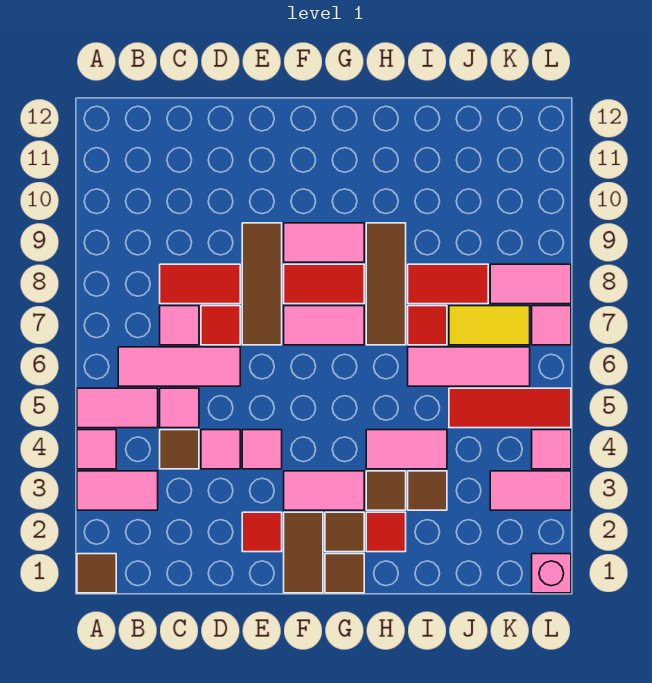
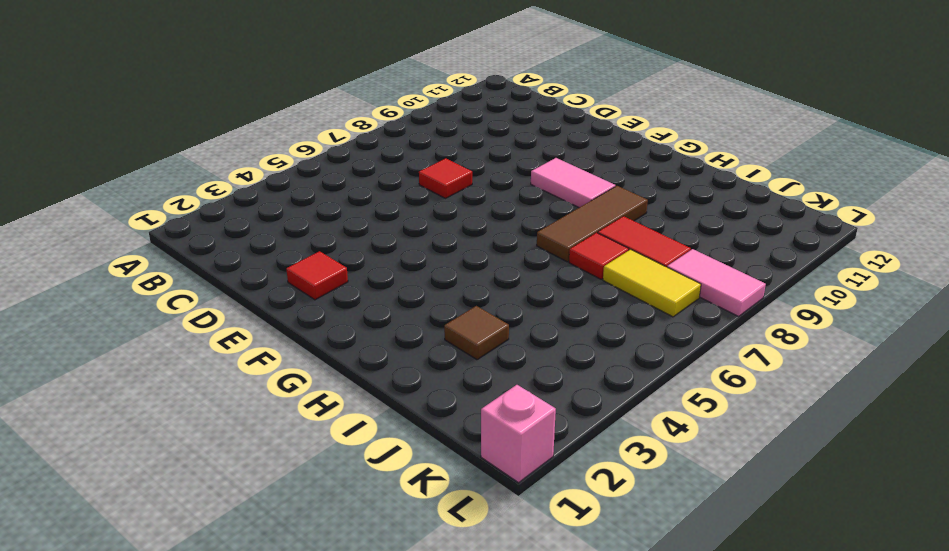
none -> brown 1x1 tile [77,554,116,593]
none -> pink 1x2 tile [77,471,158,510]
none -> pink 1x1 tile [77,430,116,469]
none -> pink 1x2 tile [77,388,158,428]

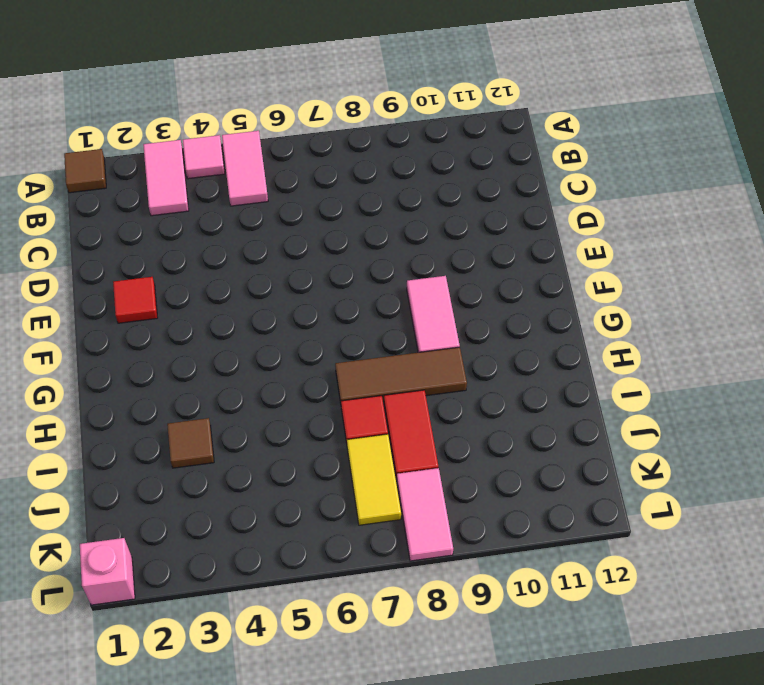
none -> pink 1x3 tile [118,347,240,386]
none -> brown 1x1 tile [160,430,199,469]
none -> pink 1x1 tile [160,388,199,428]
none -> pink 1x1 tile [160,306,199,345]

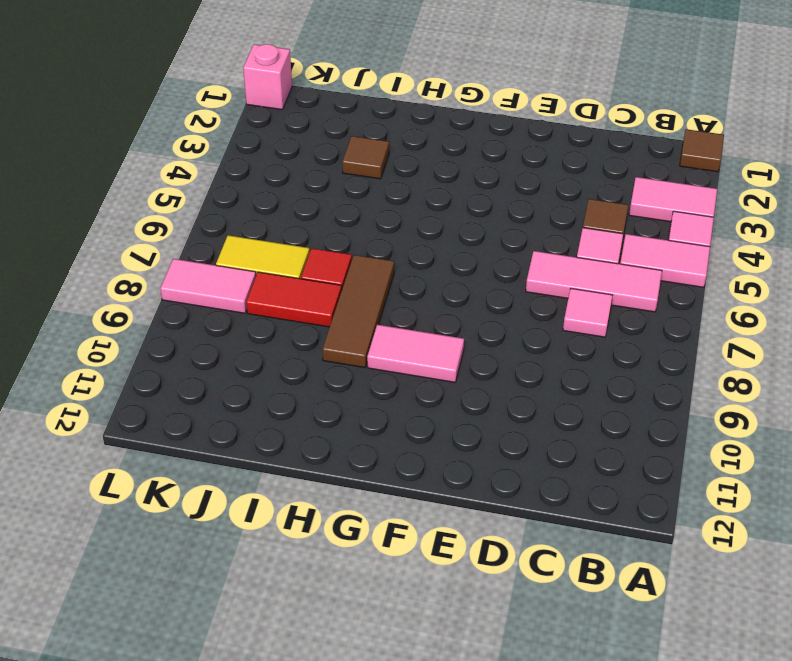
none -> red 1x2 tile [160,264,240,304]
none -> pink 1x1 tile [201,430,240,469]
none -> red 1x1 tile [201,306,240,345]
none -> red 1x1 tile [242,512,282,552]

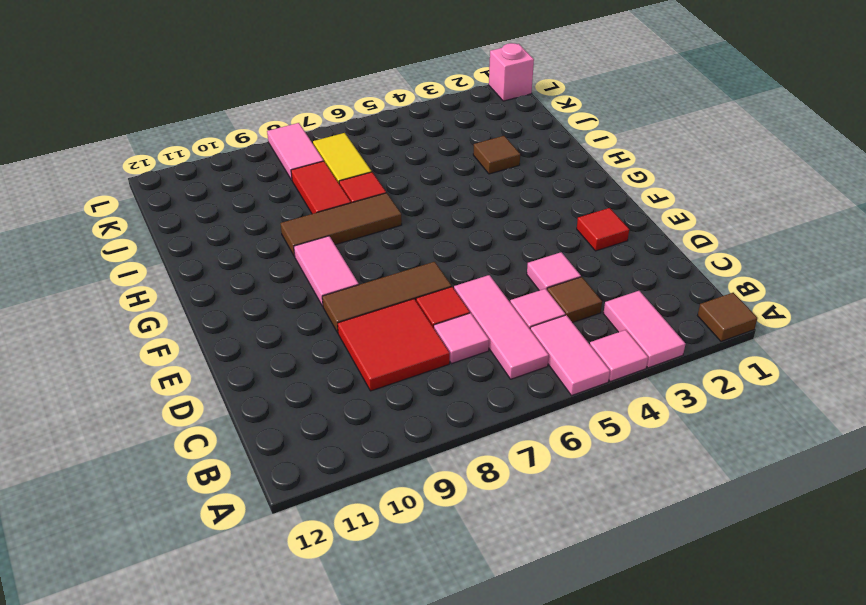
red 2x2 tile [338,299,450,391] -> red 1x2 tile [160,264,240,304]
none -> pink 1x1 tile [242,430,282,469]
none -> brown 1x2 tile [284,512,323,593]
none -> pink 1x2 tile [284,471,364,510]
none -> pink 1x2 tile [284,306,364,345]

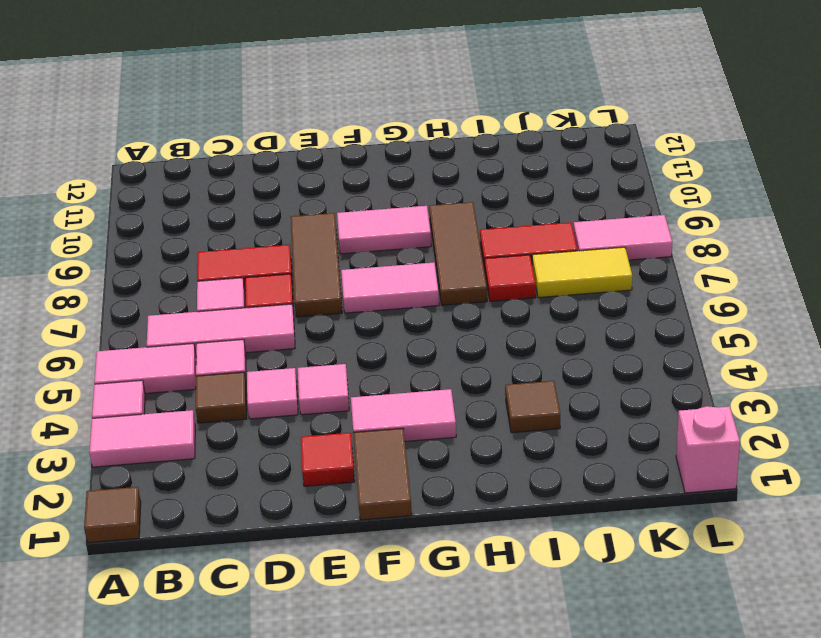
none -> red 1x2 tile [284,264,364,304]
none -> brown 1x1 tile [325,554,364,593]
none -> brown 1x1 tile [325,512,364,552]
none -> red 1x1 tile [366,512,406,552]

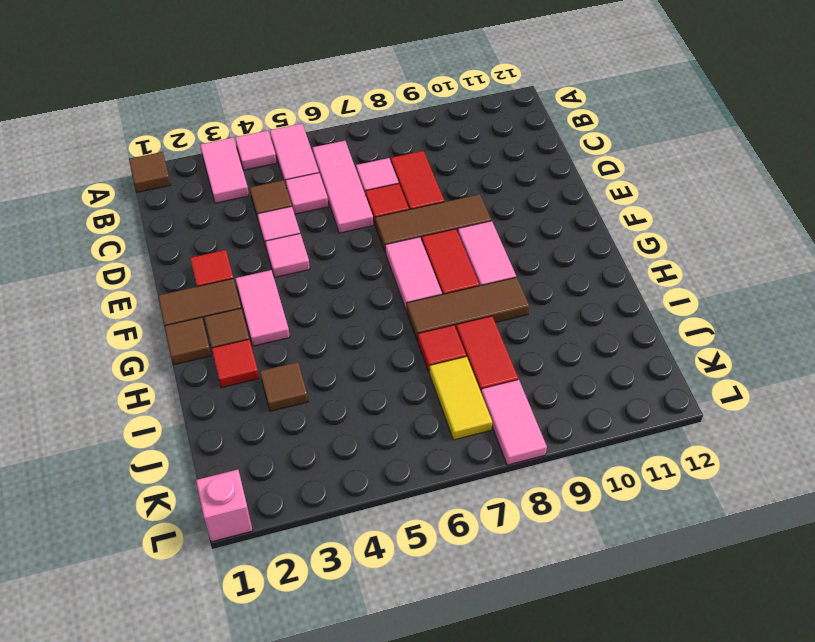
none -> brown 1x1 tile [366,471,406,510]
none -> pink 1x2 tile [366,430,447,469]
none -> pink 1x3 tile [408,347,530,386]
none -> red 1x3 tile [449,388,571,428]

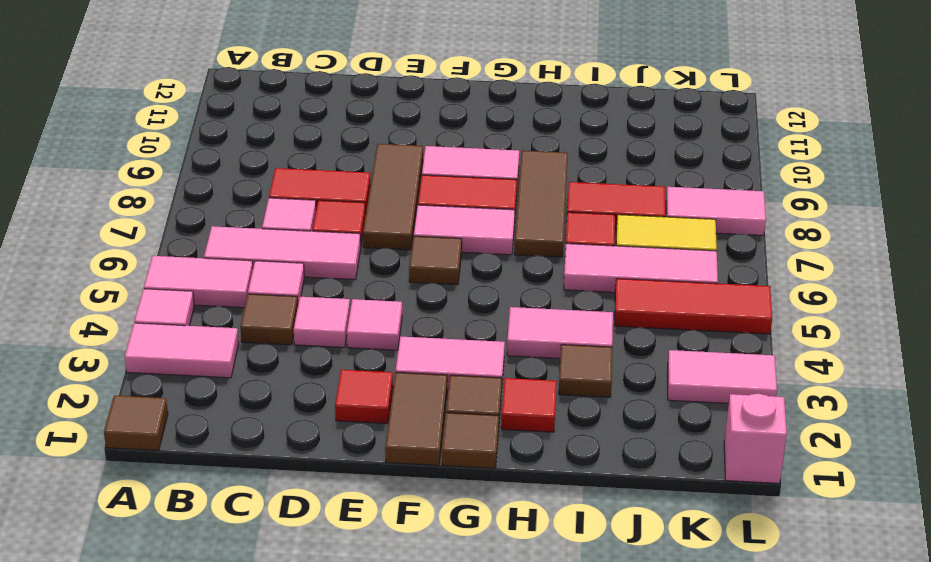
brown 1x1 tile [409,236,462,285] -> brown 1x1 tile moved to [366,471,406,510]
none -> pink 1x1 tile [532,430,571,469]
none -> pink 1x1 tile [532,306,571,345]

